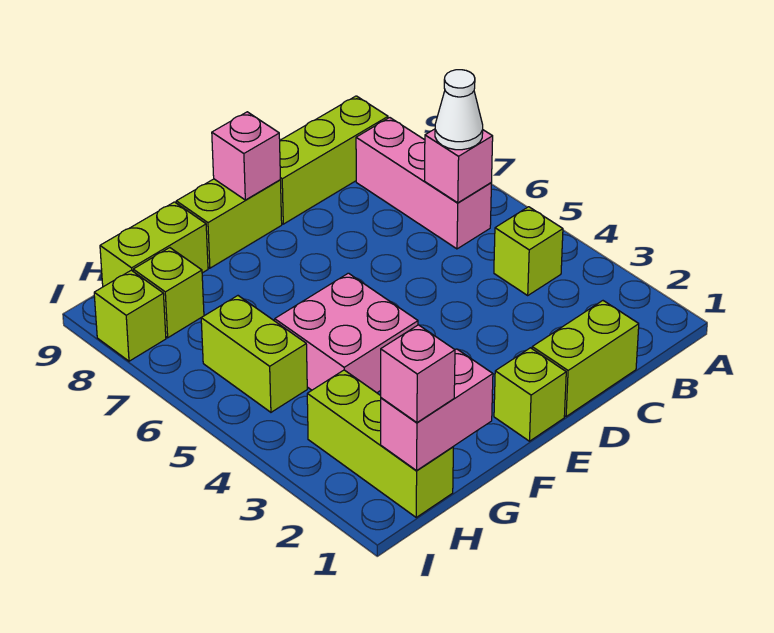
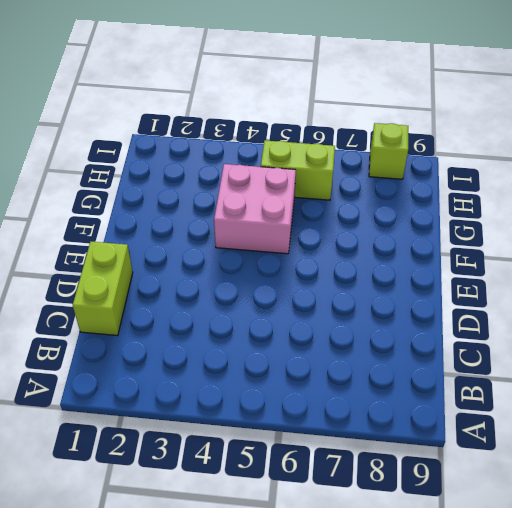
none -> lime 1x1 brick [494,207,563,295]
none -> pink 1x3 brick [356,118,491,249]
none -> lime 1x3 brick [280,96,388,224]

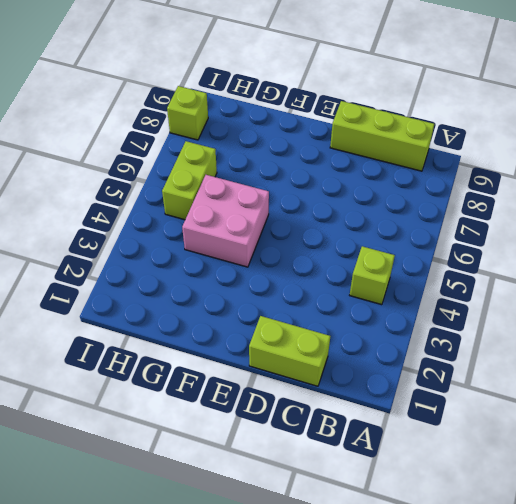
none -> pink 1x3 brick [356,118,491,249]
none -> lime 1x1 brick [494,348,566,441]
none -> lime 1x2 brick [176,179,282,268]

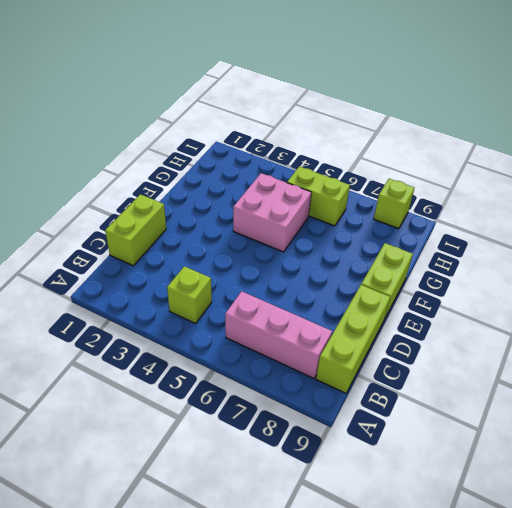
none -> lime 1x1 brick [494,348,566,441]
none -> lime 1x2 brick [100,202,208,287]
none -> lime 1x3 brick [307,370,453,517]

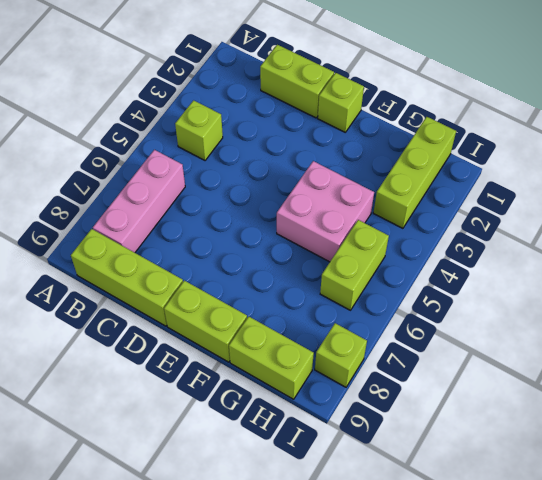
none -> lime 1x1 brick [133,248,204,338]
none -> pink 1x1 brick [425,129,493,203]
none -> pink 1x1 brick [212,112,280,200]

